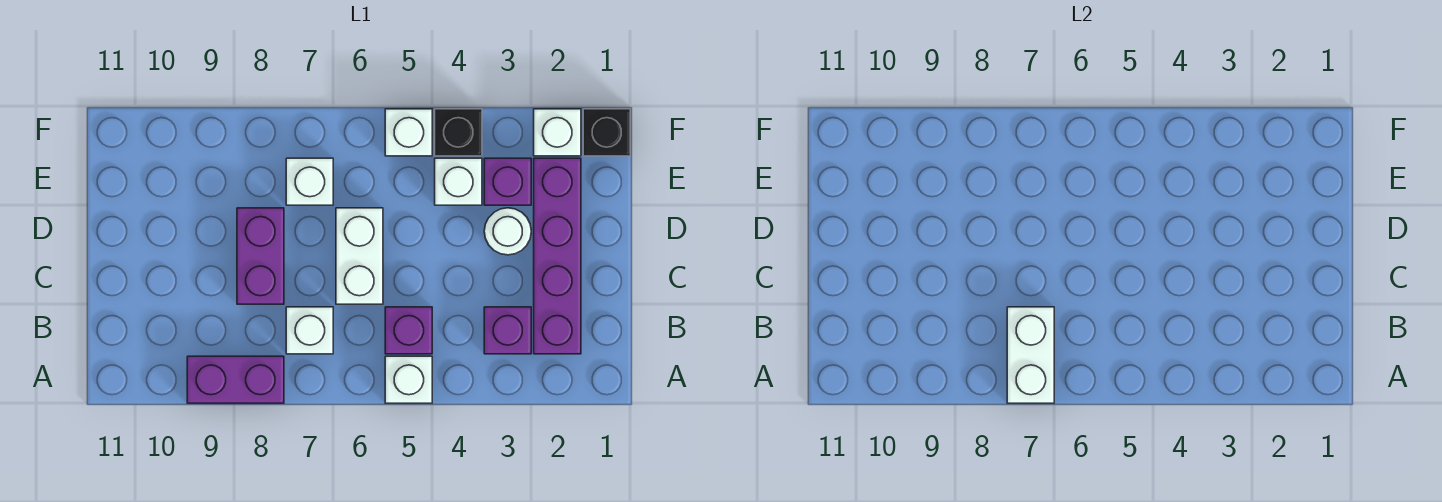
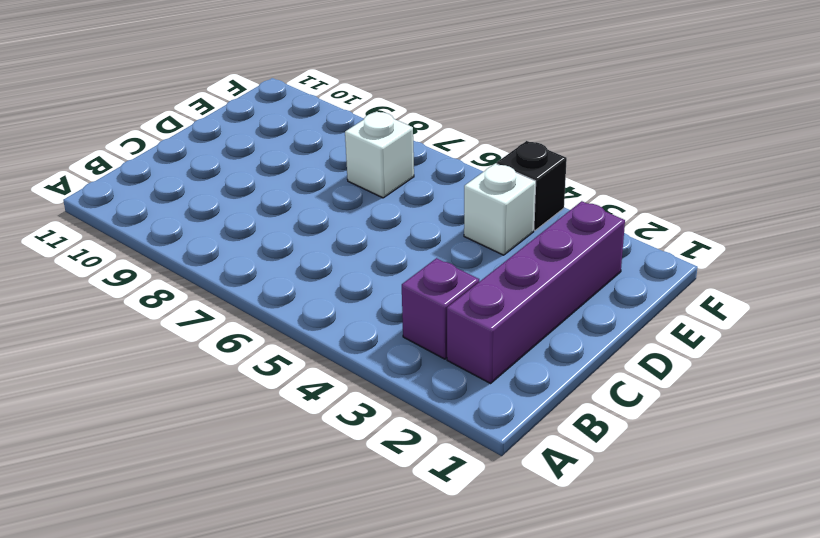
none -> white 1x1 brick [385,356,432,403]
none -> purple 1x2 brick [187,356,284,403]
none -> purple 1x1 brick [385,307,432,354]

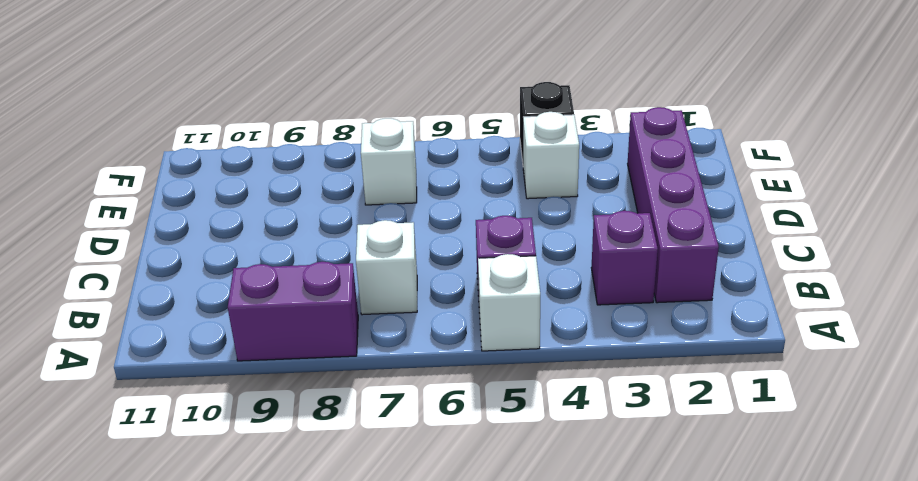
none -> white 1x2 brick [336,208,383,304]
none -> purple 1x2 brick [237,208,284,304]
none -> white 1x1 round brick [484,208,531,255]

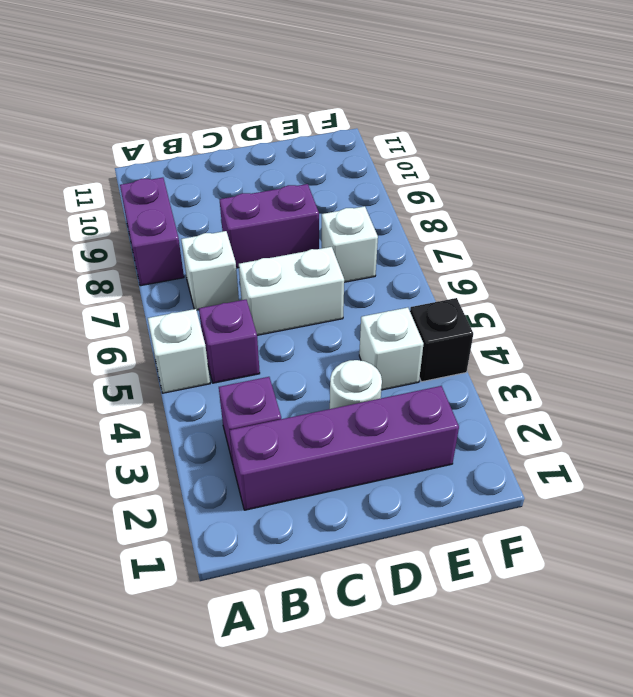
none -> purple 1x1 brick [484,158,531,205]
none -> black 1x1 brick [583,109,630,156]
none -> white 1x1 brick [534,109,581,156]

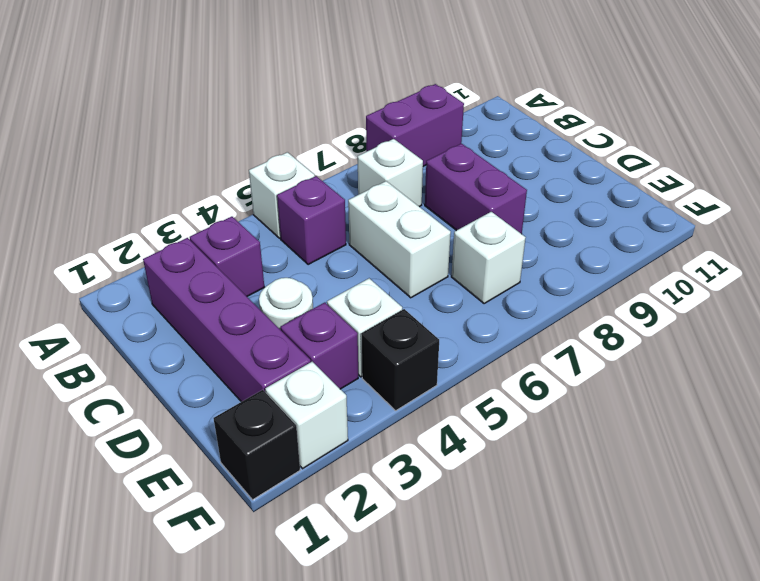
none -> white 1x1 brick [385,109,432,156]
none -> white 1x2 brick [1007,307,1054,403]

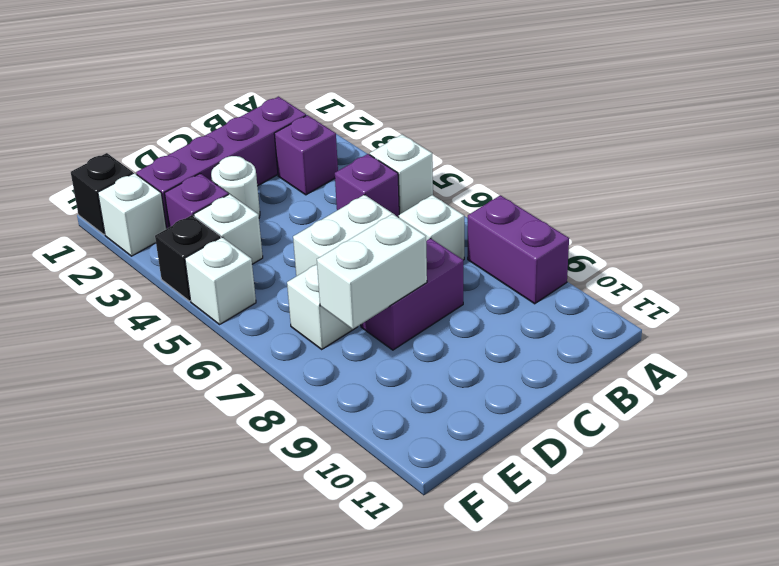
white 1x2 brick [317,214,427,329] -> white 1x2 brick moved to [1007,307,1054,403]

